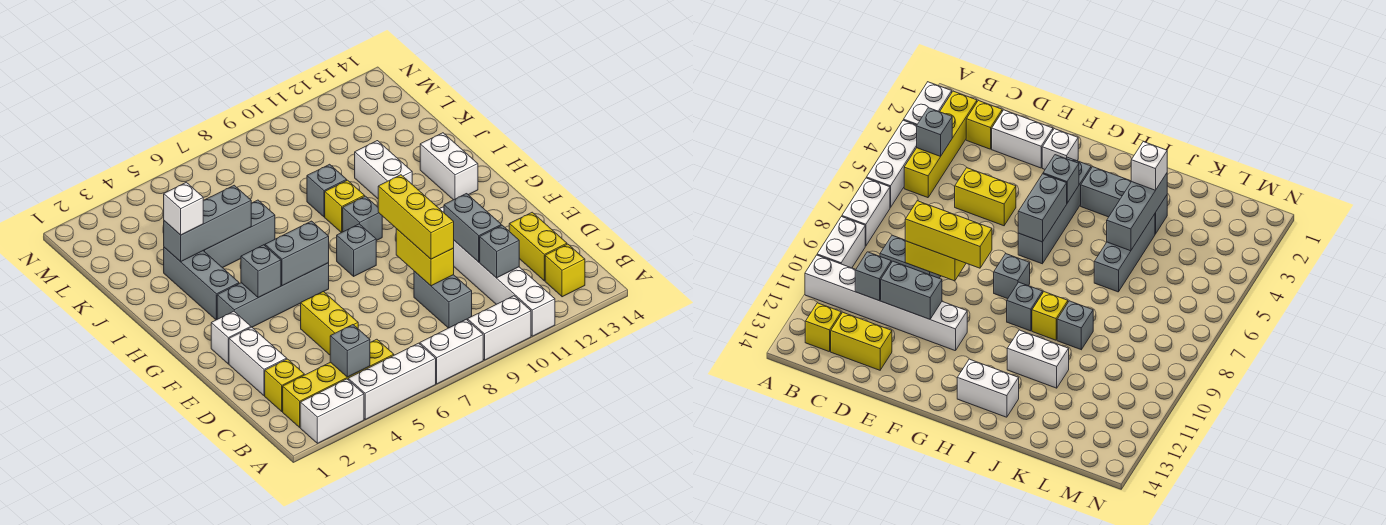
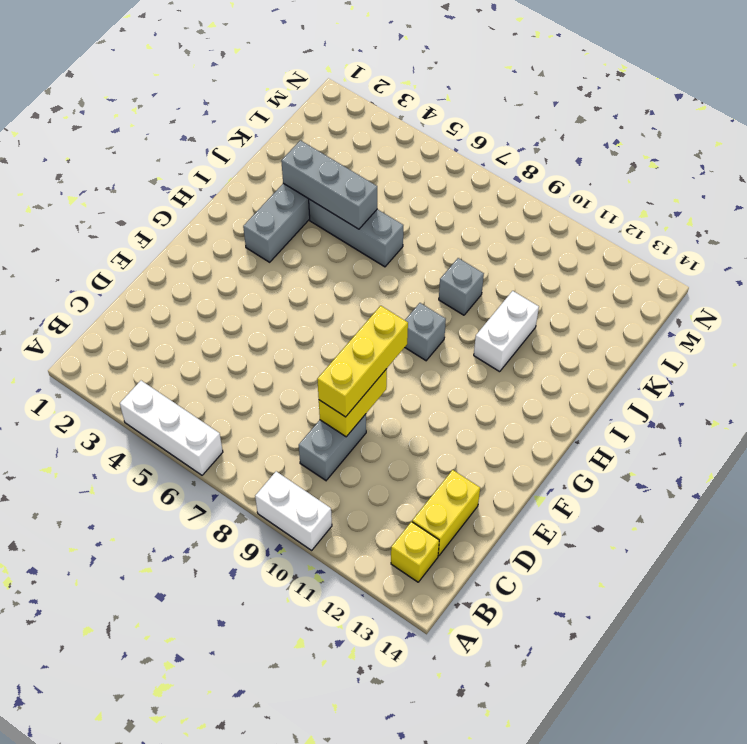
none -> white 1x2 brick [300,379,364,443]
none -> white 1x2 brick [420,319,483,384]
none -> white 1x6 brick [440,207,555,336]
none -> yellow 1x4 brick [283,339,394,427]

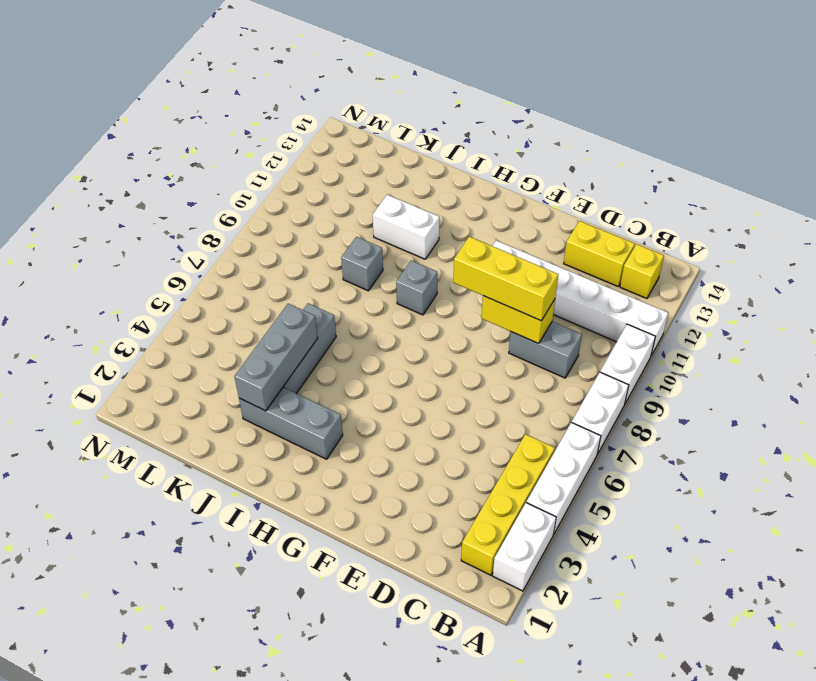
none -> yellow 1x1 brick [265,359,304,411]
none -> white 1x2 brick [229,327,287,396]
none -> yellow 1x2 brick [301,292,358,355]
none -> white 1x1 brick [211,311,251,364]

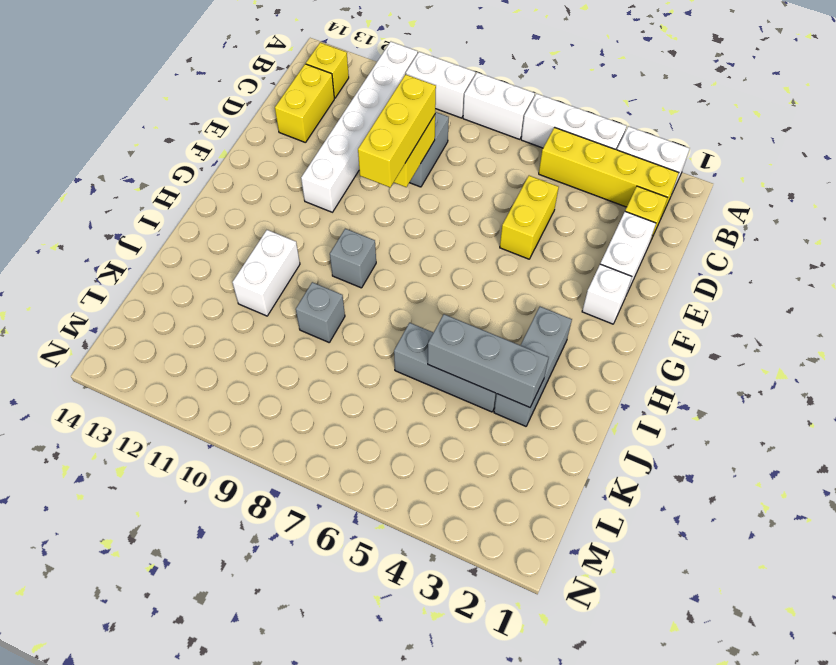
none -> grey 1x4 brick [217,263,329,327]
none -> grey 1x1 brick [337,224,376,276]
none -> white 1x2 brick [420,133,478,200]
none -> yellow 1x1 brick [325,180,365,233]

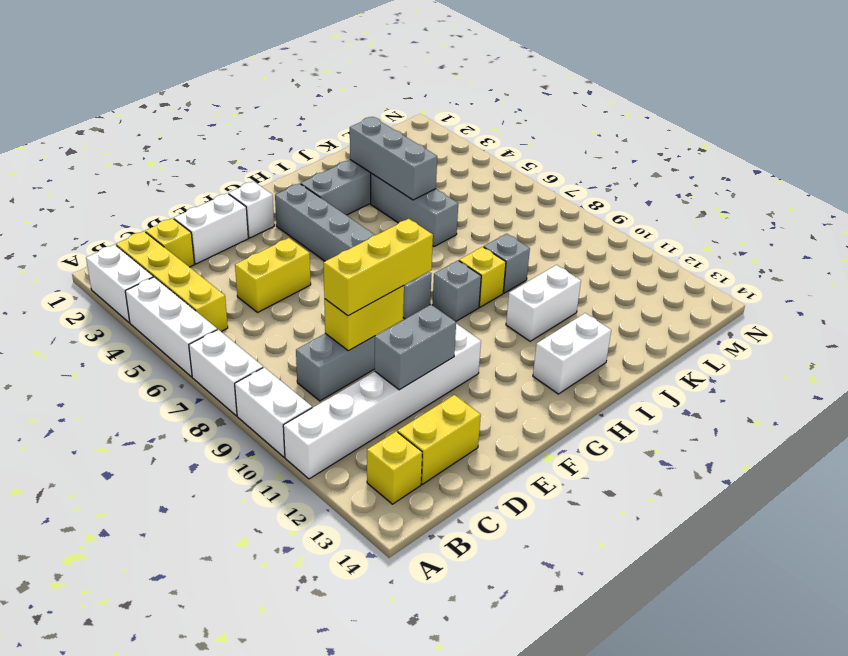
none -> grey 1x1 brick [330,325,370,377]
none -> grey 1x1 brick [480,225,519,278]
none -> grey 1x1 brick [241,245,281,298]
none -> grey 1x2 brick [265,221,329,286]

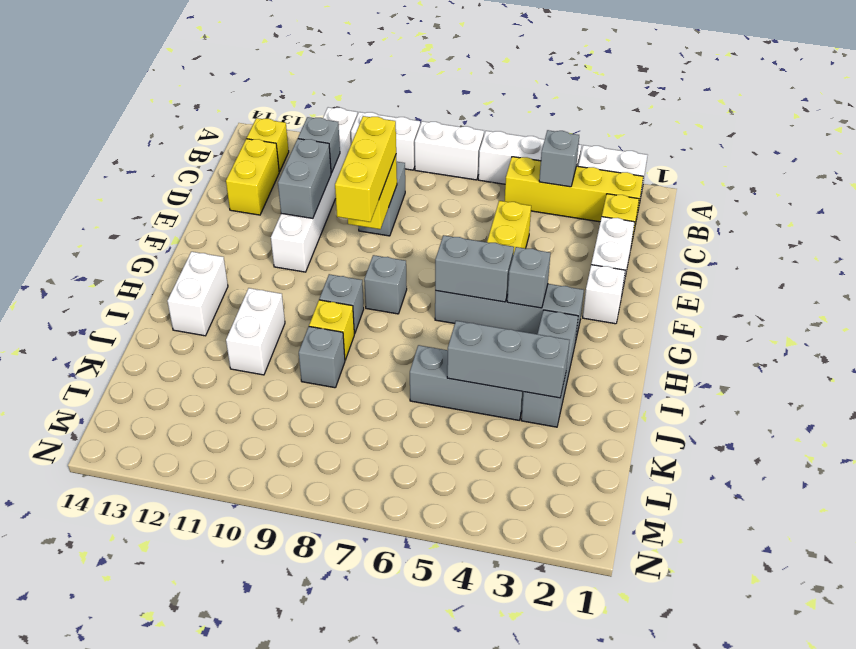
none -> white 1x1 brick [164,182,203,235]

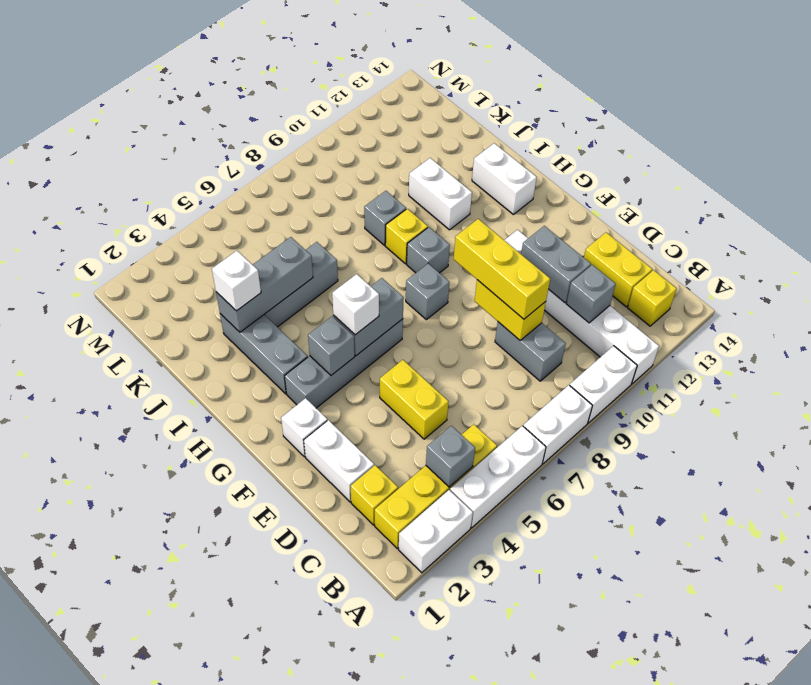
white 1x1 brick [332,274,379,335] -> none

